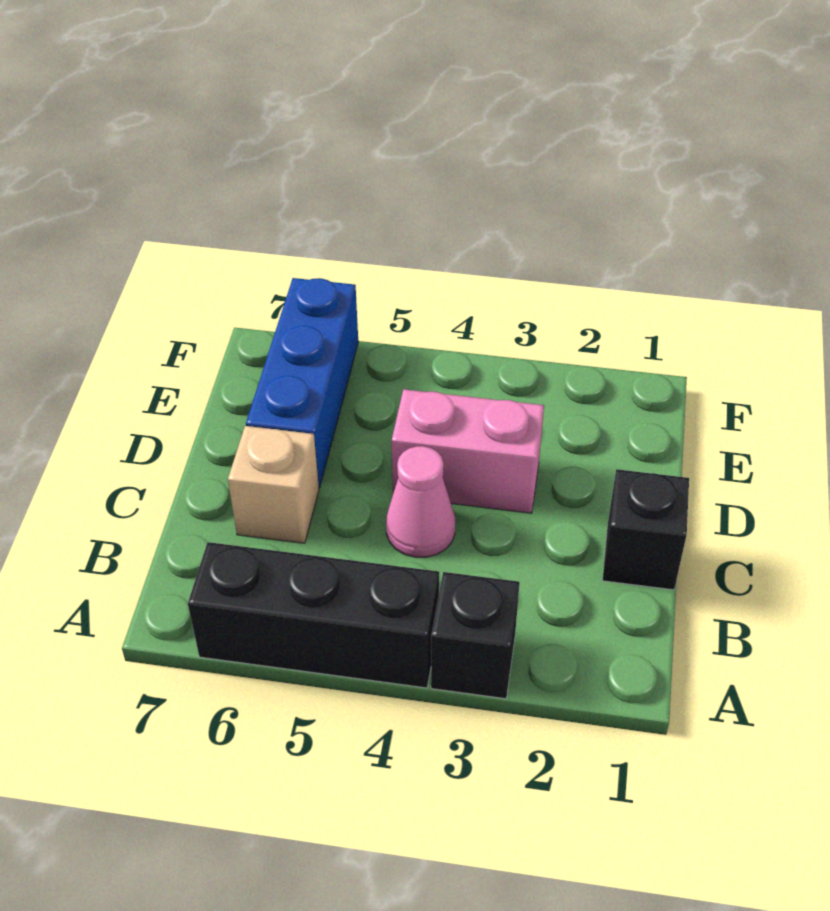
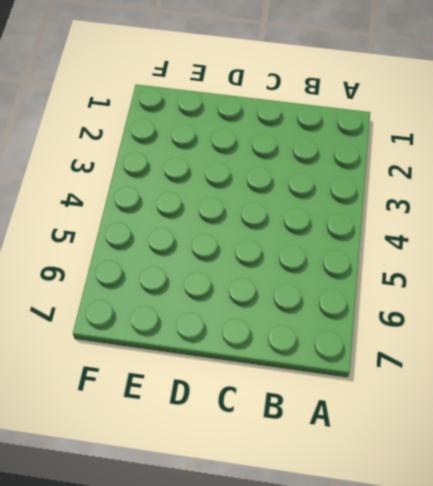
none -> black 1x1 brick [431,572,520,699]
none -> black 1x3 brick [188,542,439,688]

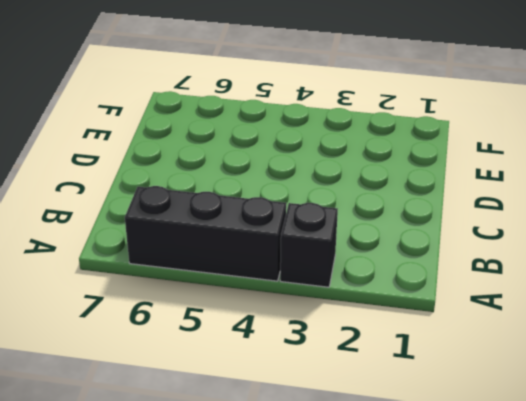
none -> black 1x1 brick [602,469,689,590]
none -> pink 1x1 cone [386,446,455,557]

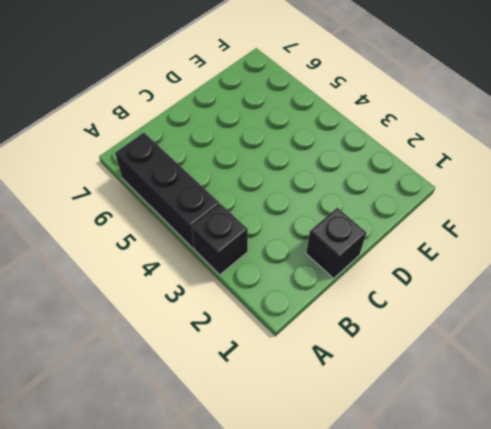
none -> pink 1x1 cone [386,446,455,557]
none -> tan 1x1 brick [228,426,319,543]

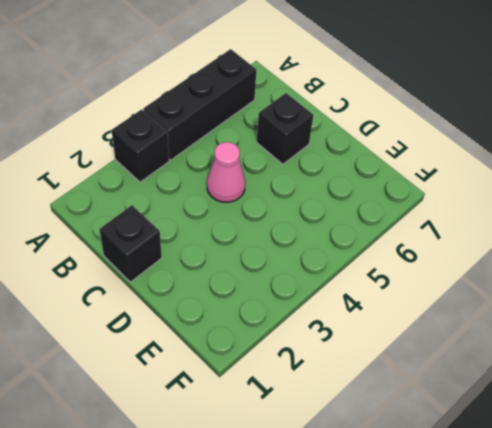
black 1x1 brick [257,93,313,164] -> tan 1x1 brick [228,426,319,543]
none -> pink 1x2 brick [392,389,544,513]
none -> blue 1x3 brick [246,278,358,488]

